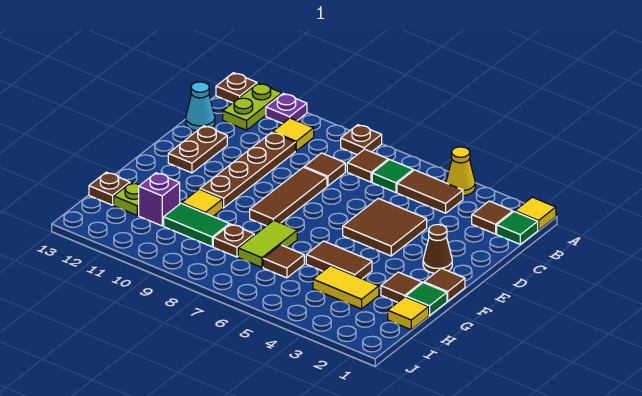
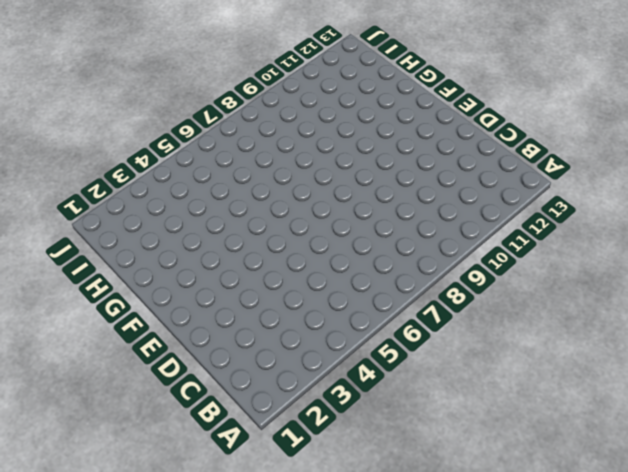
none -> yellow 1x1 tile [515,197,556,230]
none -> yellow 1x1 cone [446,147,475,196]
none -> brown 1x1 plate [341,125,382,155]
none -> purple 1x1 plate [266,93,307,124]

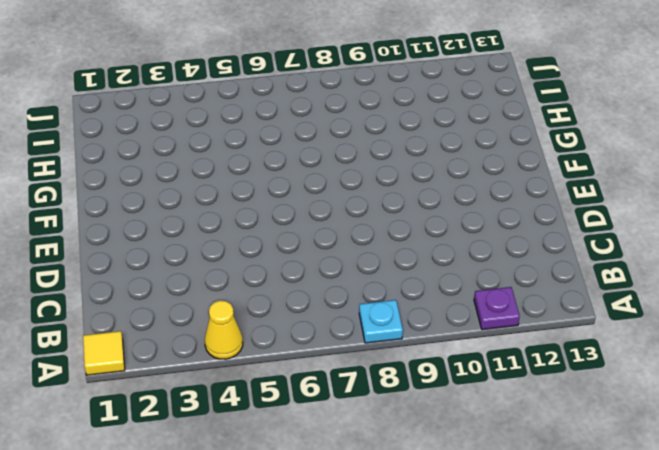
cyan 1x1 plate [359,300,403,343] -> brown 1x1 plate [341,125,382,155]
none -> lime 1x2 plate [223,83,282,130]
none -> brown 1x1 plate [216,73,257,103]
none -> green 1x1 tile [497,212,538,244]
none -> brown 1x1 tile [472,201,513,234]

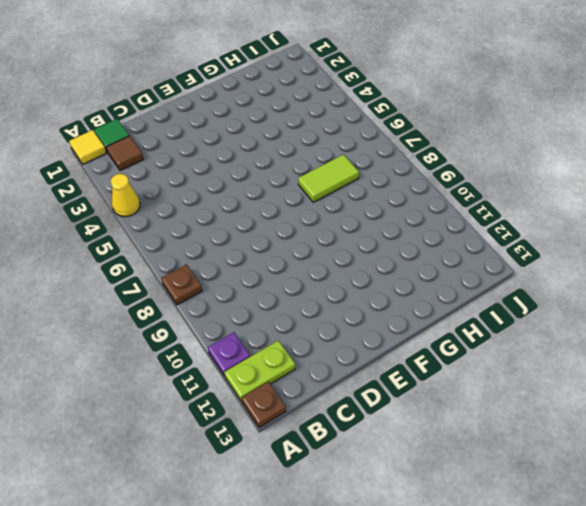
none -> brown 1x2 tile [397,170,463,213]
none -> green 1x1 tile [372,160,413,193]
none -> brown 1x1 tile [347,149,388,182]
none -> yellow 1x1 tile [273,118,314,151]

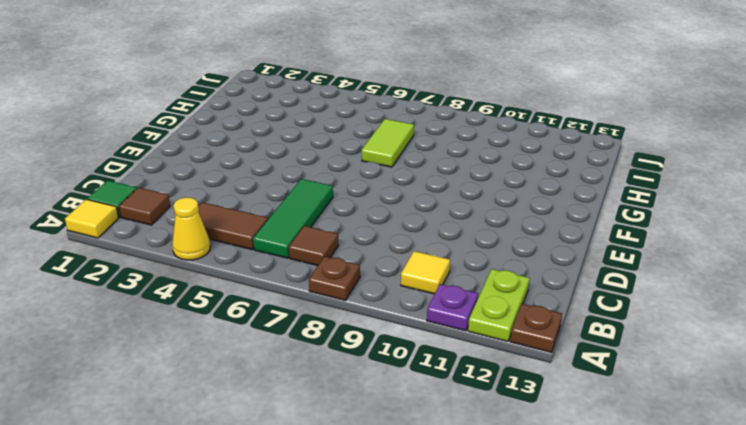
green 1x3 tile [253,179,333,258] -> green 1x1 tile [372,160,413,193]
none -> brown 1x1 tile [304,153,345,186]
none -> brown 1x4 plate [200,132,295,208]
none -> cyan 1x1 cone [186,82,215,131]
none -> brown 2x2 tile [343,198,427,256]

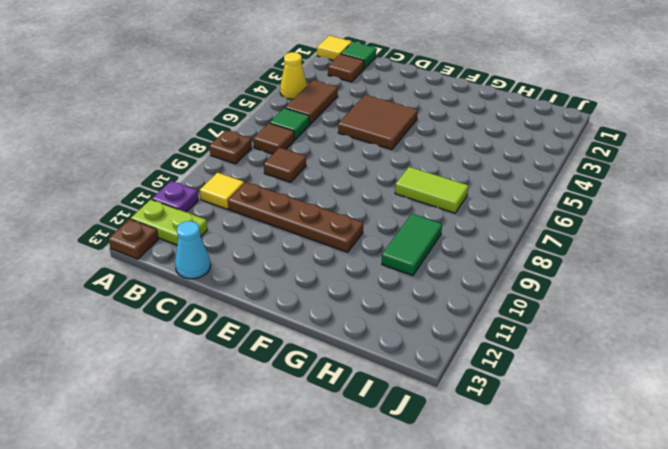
none -> brown 1x3 tile [250,167,327,226]
none -> brown 1x2 plate [168,126,227,173]
none -> brown 1x1 cone [423,225,452,273]
none -> brown 1x1 tile [424,268,465,301]

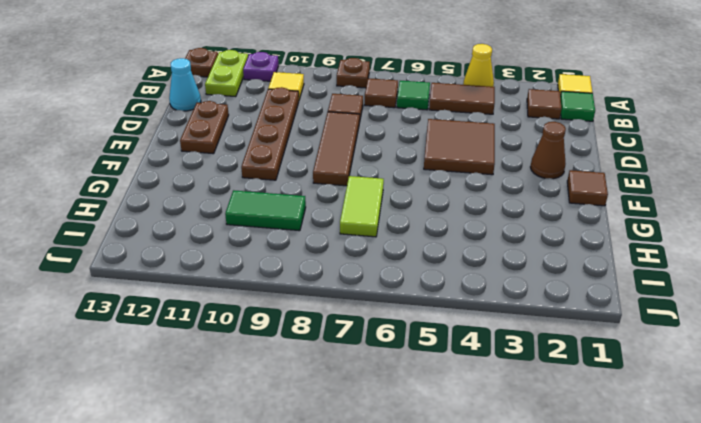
none -> green 1x1 tile [406,283,447,316]
none -> brown 1x1 tile [381,272,422,302]
none -> brown 1x2 tile [306,241,372,279]
none -> yellow 1x1 tile [182,189,223,216]

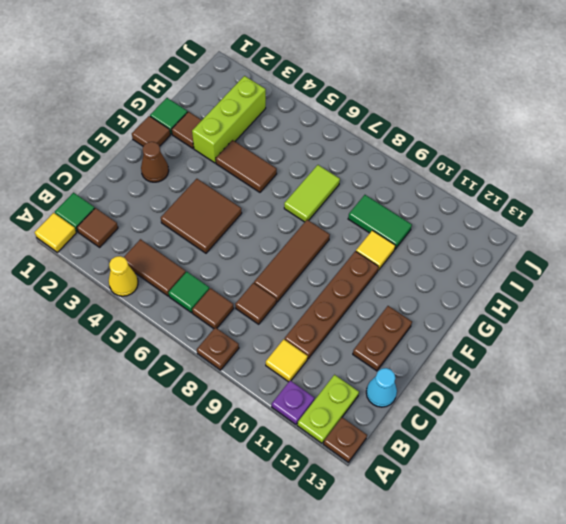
lime 1x3 brick [192,76,266,163] -> yellow 1x2 tile [313,266,379,309]
none -> yellow 1x1 tile [388,297,429,330]
none -> brown 1x1 tile [263,245,304,278]
none -> brown 1x1 plate [213,224,254,257]
none -> purple 1x1 brick [139,173,180,226]

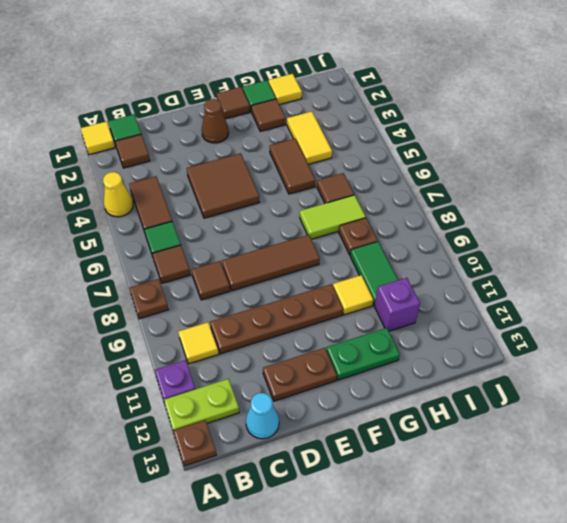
green 1x2 plate [326,328,400,380] -> none
none -> lime 1x1 plate [114,183,140,215]
none -> brown 1x1 plate [89,172,130,205]

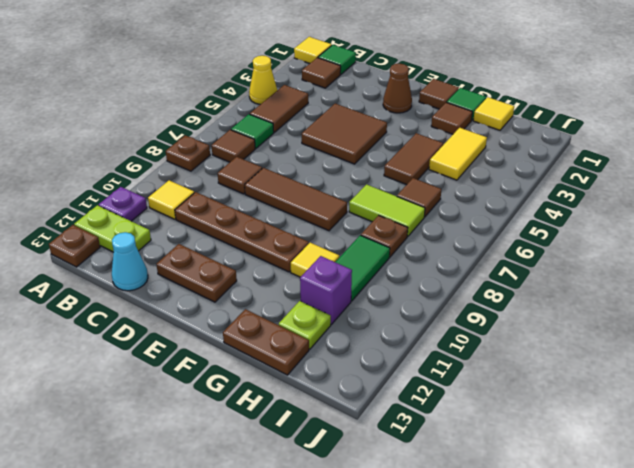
brown 1x2 plate [223,309,309,375] -> brown 1x1 plate [89,172,130,205]

